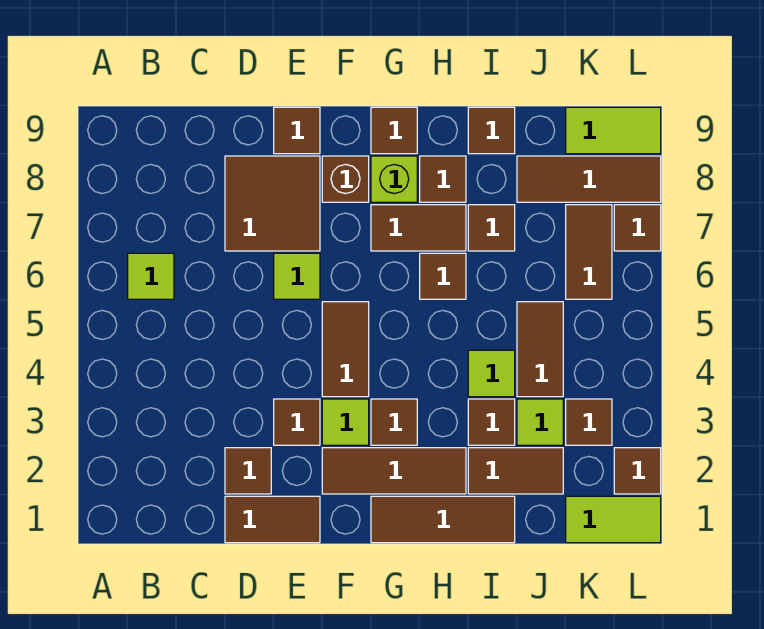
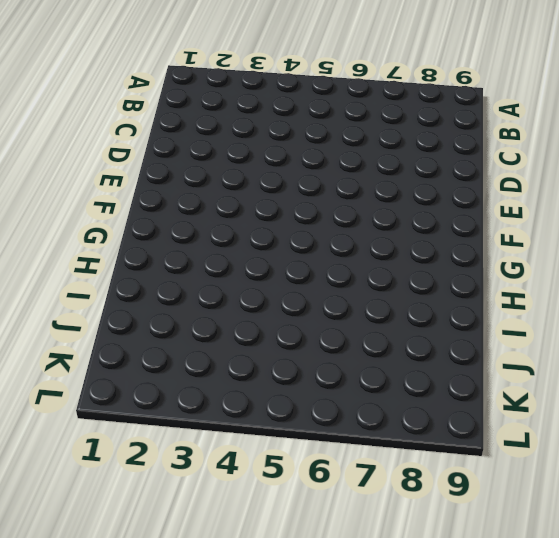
none -> lime 1x1 tile [128,253,174,299]
none -> brown 1x2 tile [225,496,320,543]
none -> brown 1x1 tile [225,448,271,494]
none -> brown 2x2 tile [225,156,320,251]

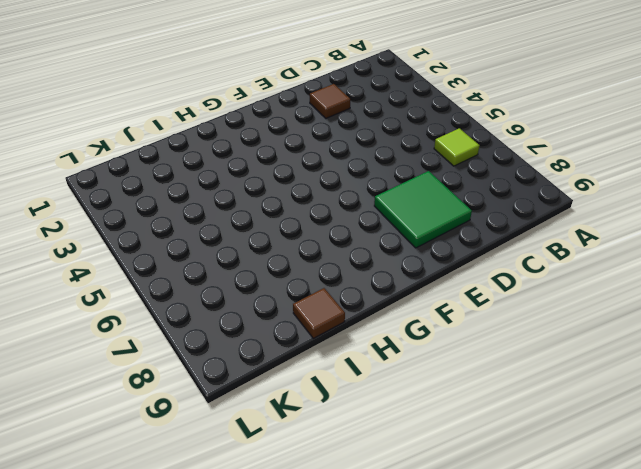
green 2x2 tile [374,171,472,248] -> brown 2x2 tile [225,156,320,251]
none -> brown 1x2 tile [225,496,320,543]
none -> brown 1x1 tile [274,399,320,445]
none -> lime 1x1 tile [274,253,320,299]
none -> brown 1x1 tile [274,107,320,154]

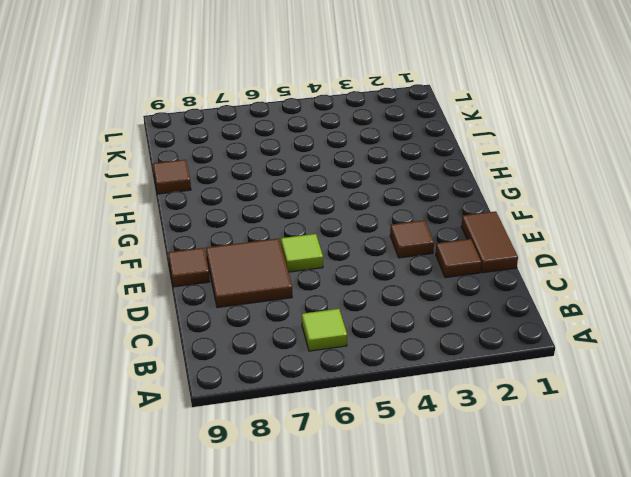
none -> brown 1x3 tile [322,448,466,494]
none -> lime 1x1 tile [322,399,369,445]
none -> brown 1x2 tile [322,302,369,397]
none -> brown 1x1 brick [322,156,369,202]

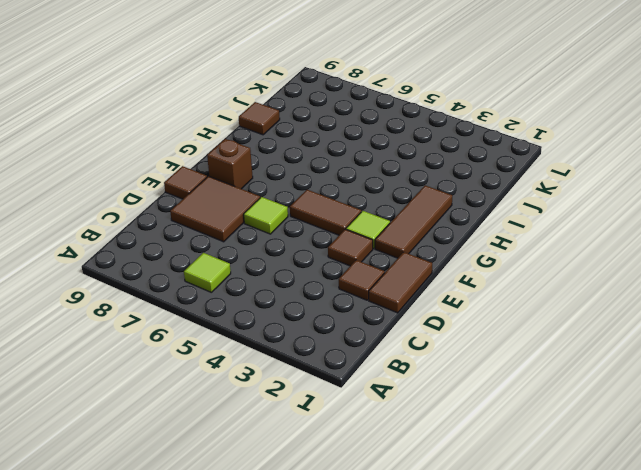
none -> brown 1x3 tile [371,496,515,543]
none -> brown 1x1 tile [371,399,417,445]
none -> brown 1x2 tile [371,205,466,251]
none -> lime 1x1 brick [371,156,417,202]

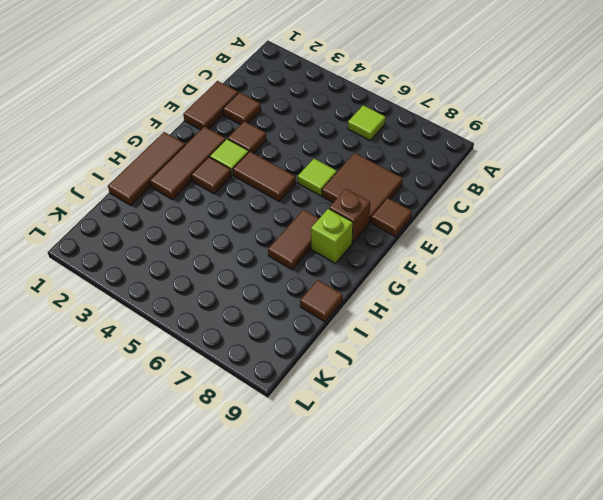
none -> brown 1x1 tile [371,107,417,154]
none -> brown 1x1 tile [420,253,466,299]
none -> brown 1x1 tile [420,156,466,202]
none -> brown 1x2 tile [468,448,563,494]

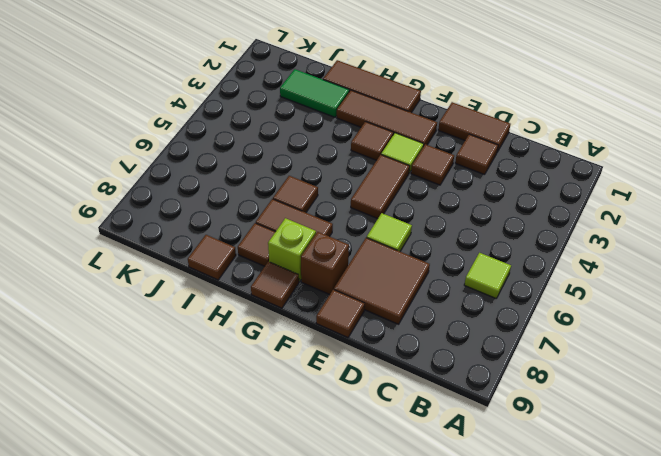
green 1x2 tile [280,69,349,117] -> brown 1x2 tile [468,448,563,494]
none -> brown 1x1 tile [468,399,515,445]
none -> lime 1x1 tile [468,350,515,397]
none -> brown 1x1 tile [468,205,515,251]
none -> lime 1x1 tile [517,399,563,445]

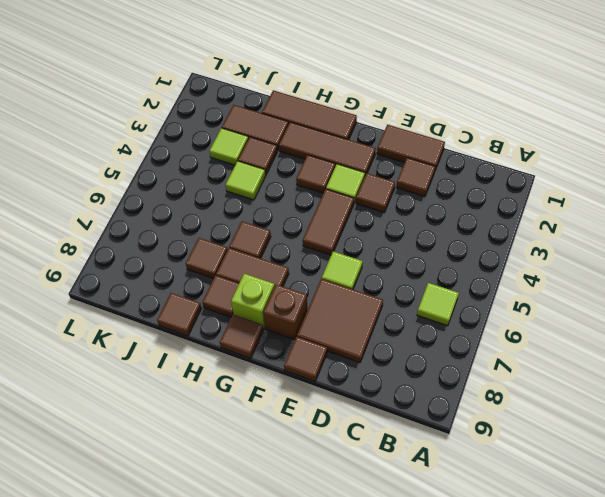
none -> brown 1x2 tile [517,302,563,397]
none -> brown 1x3 tile [517,156,661,202]
none -> lime 1x2 tile [566,496,661,543]
none -> brown 1x1 tile [566,399,612,445]

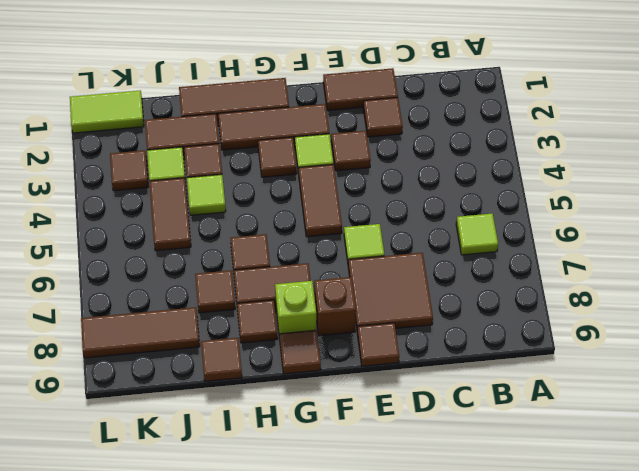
none -> brown 1x2 tile [566,205,612,299]
none -> lime 1x2 tile [566,107,661,154]
none -> brown 1x1 tile [614,448,661,494]
none -> brown 1x1 tile [614,205,661,251]

